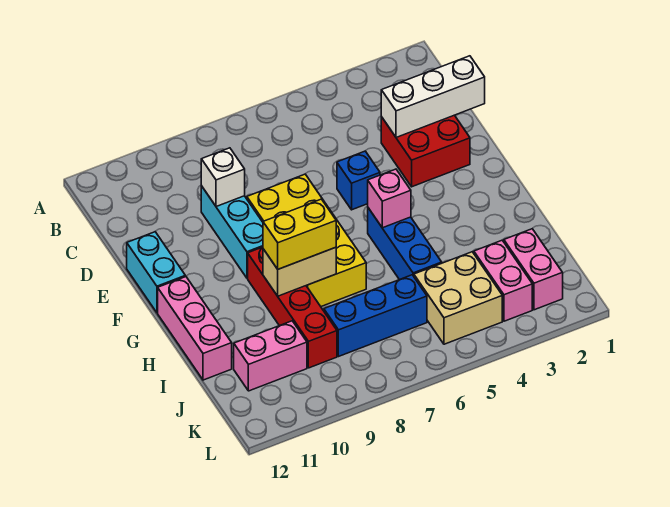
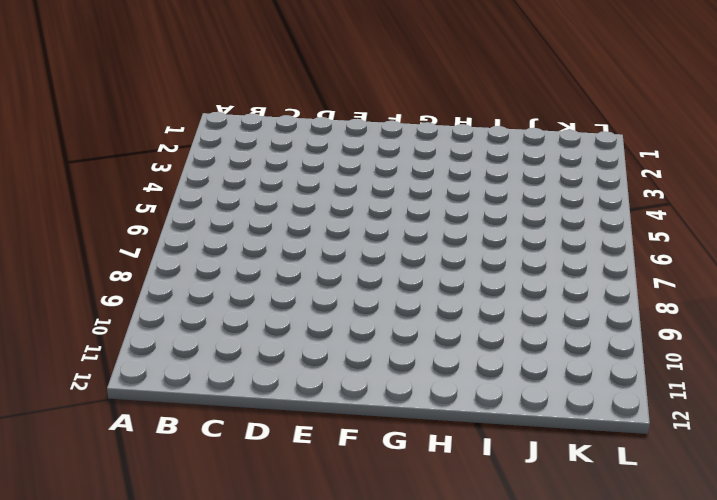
none -> red 2x2 brick [381,115,470,187]
none -> cyan 1x3 brick [201,186,263,278]
none -> blue 1x1 brick [337,151,380,210]

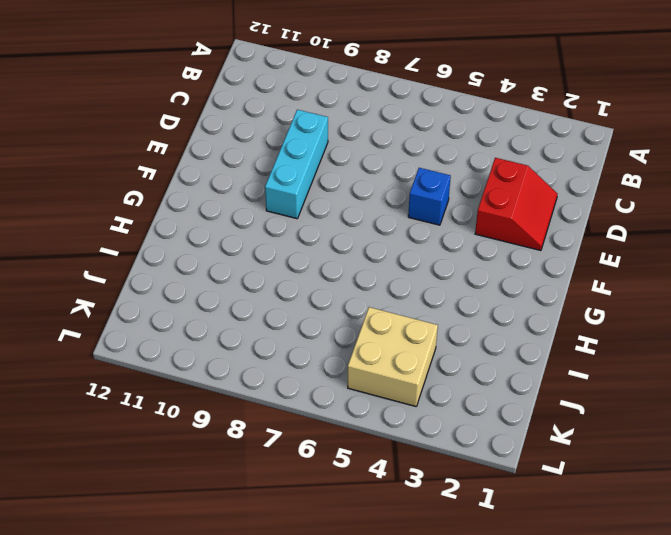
red 2x2 slope [475,158,557,251] -> red 2x2 brick [381,115,470,187]
none -> yellow 2x4 brick [247,174,366,306]
none -> cyan 1x2 brick [127,232,185,313]
none -> blue 1x3 brick [368,208,442,280]

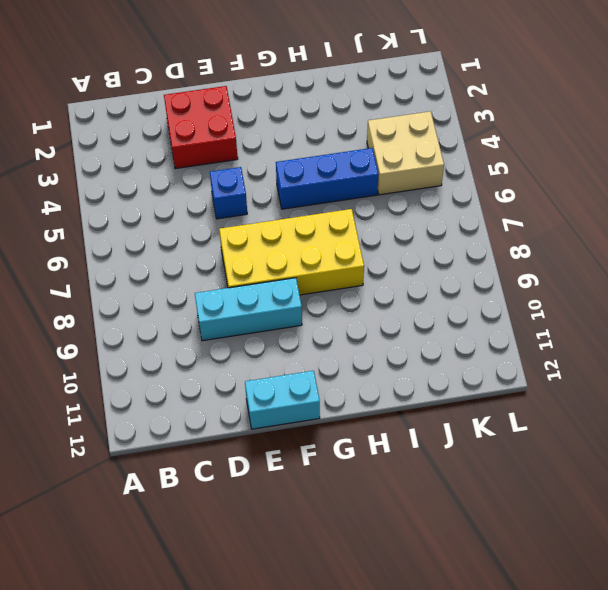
none -> red 1x4 brick [248,247,337,368]
none -> pink 1x3 brick [158,277,232,380]
none -> pink 1x2 brick [504,229,563,310]

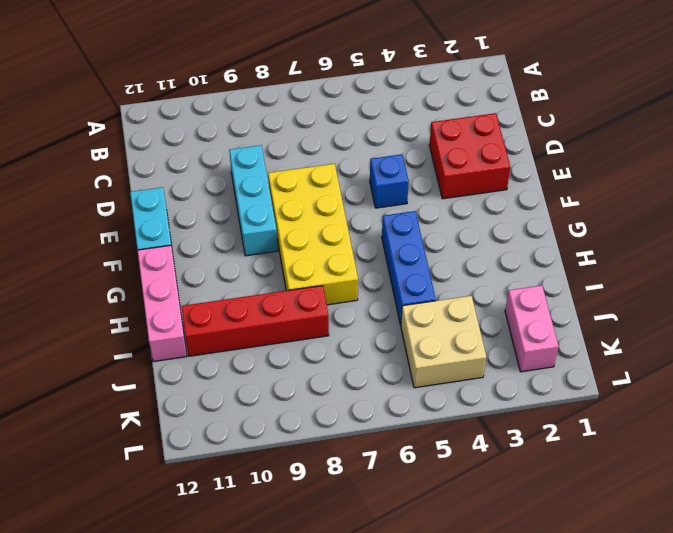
red 1x4 brick [181,286,329,356] -> red 1x4 brick turned to [248,247,337,368]
none -> pink 1x2 brick [474,240,532,321]
none -> blue 1x3 brick [324,275,427,356]
none -> pink 1x2 brick [234,321,307,391]

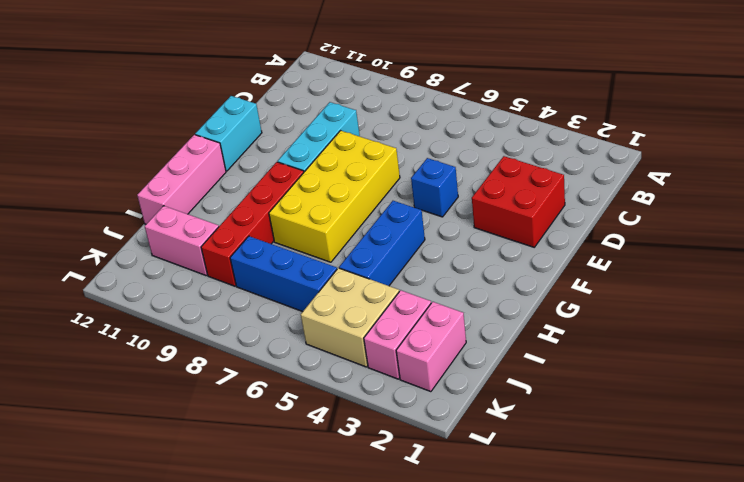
none -> white 1x3 brick [381,56,485,137]
none -> white 1x1 brick [201,148,245,207]
none -> pink 1x1 brick [368,169,411,228]

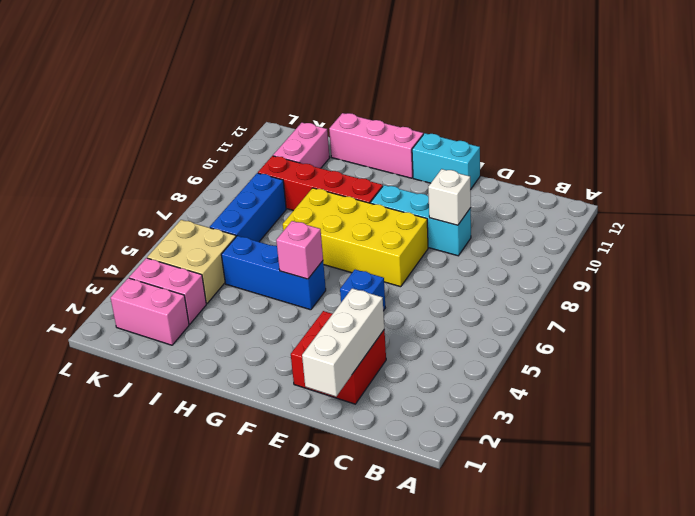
none -> tan 1x2 brick [263,247,336,296]
none -> yellow 1x2 brick [263,199,336,269]

